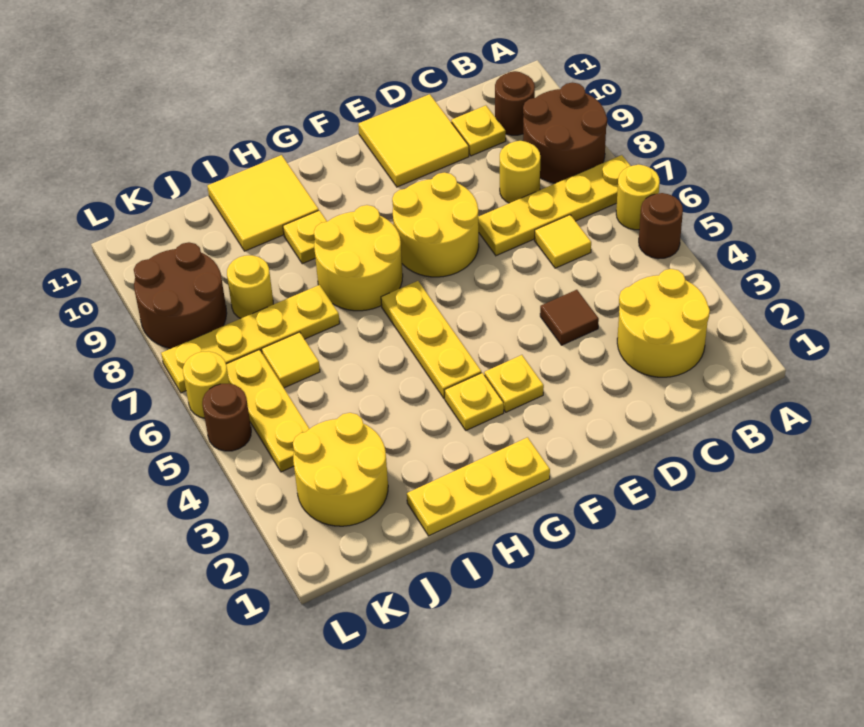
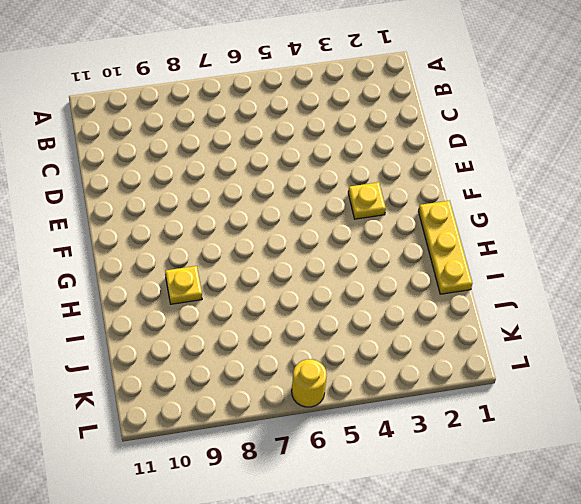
none -> brown 1x1 round brick [639,193,683,259]
none -> yellow 1x1 round brick [616,165,660,230]
none -> yellow 1x4 plate [478,155,630,256]

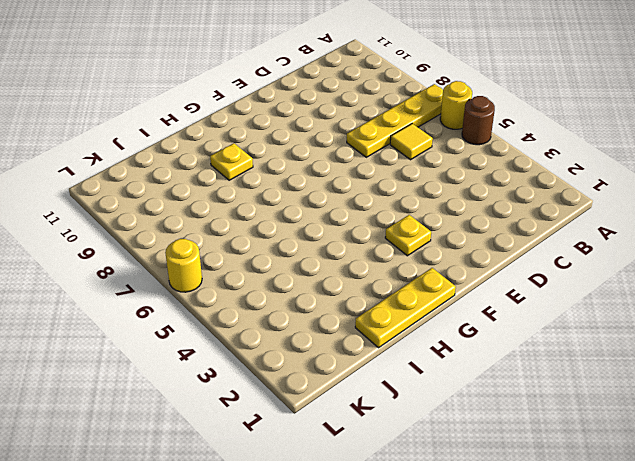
none -> brown 2x2 round brick [523,83,607,183]
none -> yellow 2x2 round brick [617,269,710,377]
none -> brown 1x1 round brick [495,71,535,135]

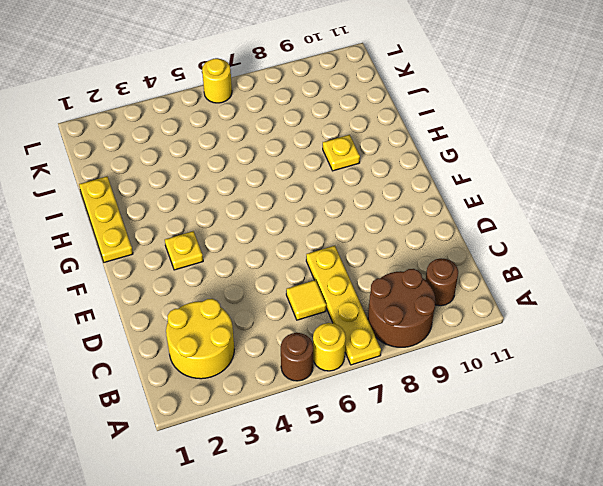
none -> yellow 1x1 round brick [500,141,540,203]
none -> yellow 1x1 plate [451,105,506,156]
none -> brown 1x1 tile [540,290,599,345]

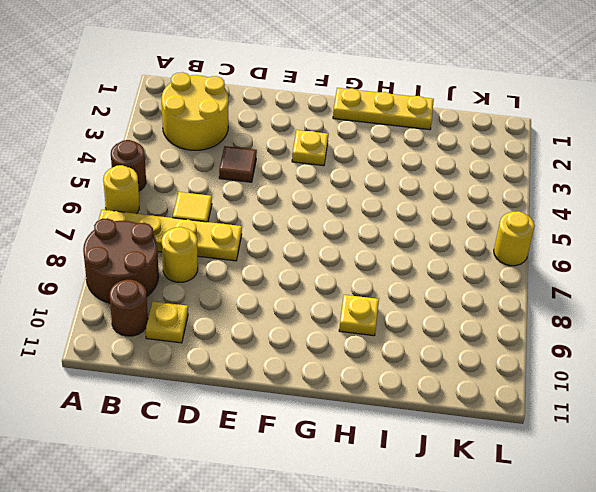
none -> yellow 2x2 tile [358,94,469,187]
none -> yellow 2x2 round brick [392,172,479,277]
none -> yellow 1x1 plate [444,373,504,430]

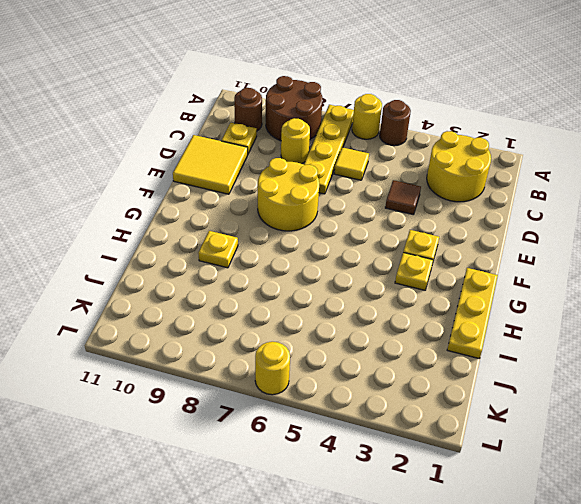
none -> yellow 1x3 plate [381,281,481,398]
none -> yellow 2x2 round brick [314,205,403,311]
none -> yellow 2x2 tile [207,155,319,251]

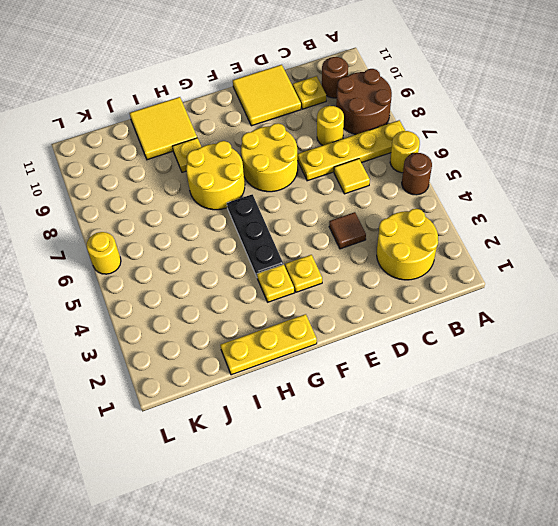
black 1x3 plate [227,194,283,277] -> yellow 1x3 plate [381,281,481,398]
none -> yellow 1x4 plate [161,285,340,393]
none -> yellow 2x2 round brick [293,413,388,526]
none -> yellow 1x1 tile [262,332,320,388]

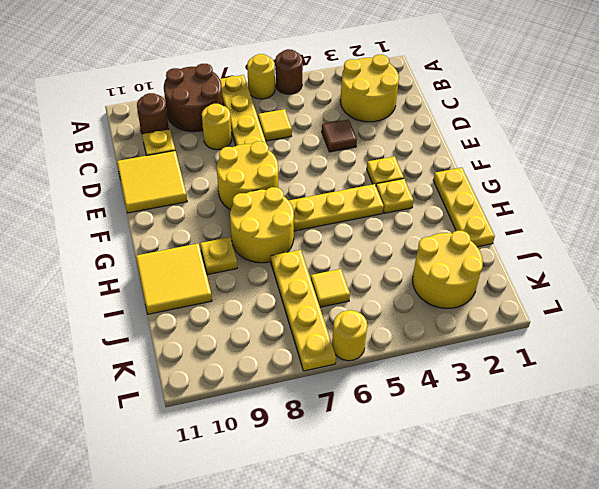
none -> yellow 1x1 round brick [227,255,273,319]
none -> yellow 1x3 plate [226,350,309,472]
none -> brown 2x2 round brick [134,242,227,348]

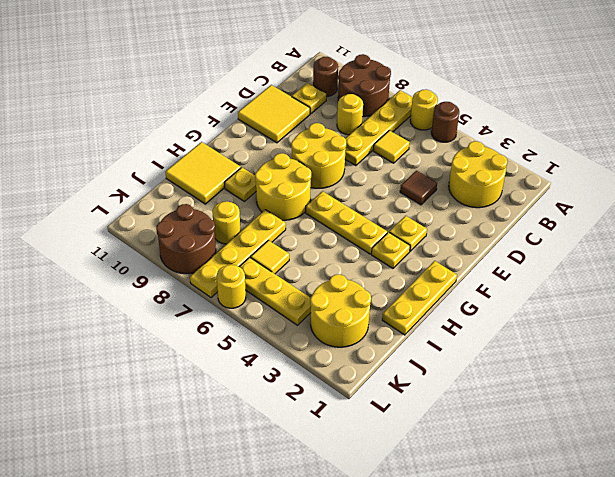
none -> brown 1x1 round brick [202,384,251,451]

